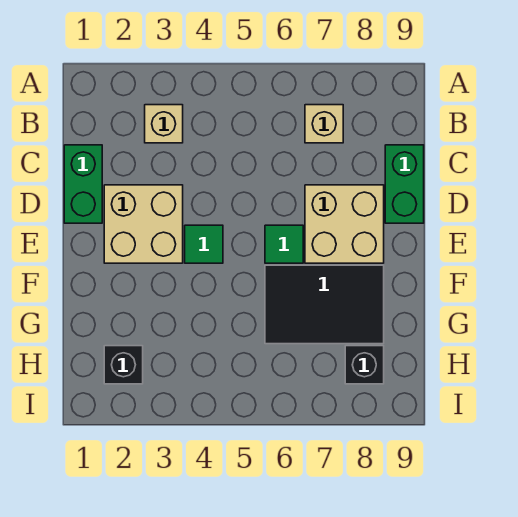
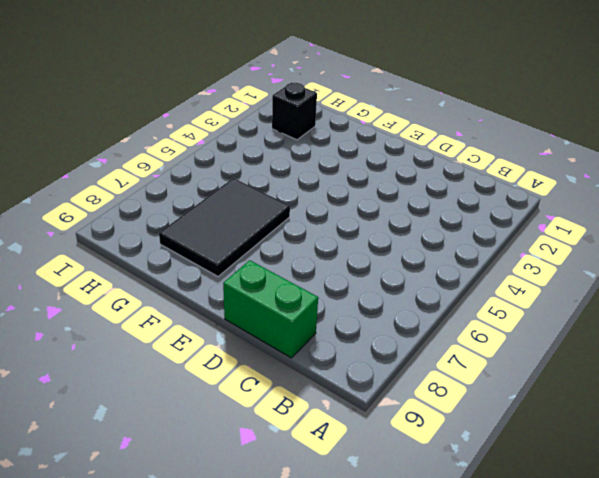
none -> tan 1x1 brick [145,105,183,143]
none -> tan 1x1 brick [305,105,343,143]

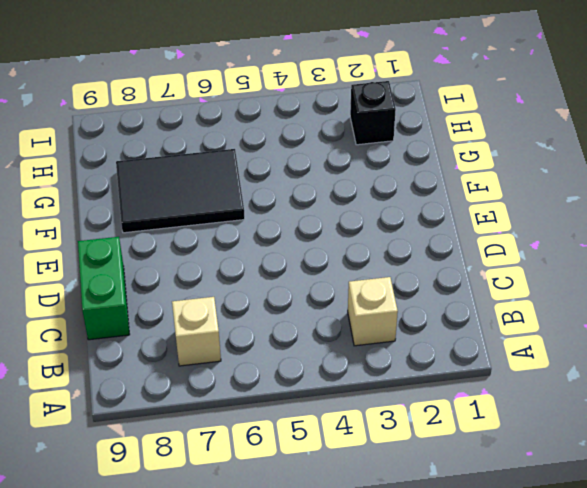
none -> green 1x2 brick [64,145,102,223]
none -> tan 2x2 brick [104,185,183,263]

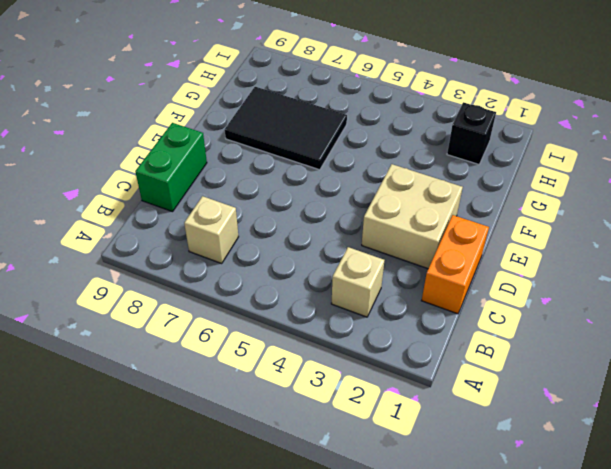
orange 1x2 brick [422,215,489,314] -> green 1x2 brick [64,145,102,223]
none -> tan 2x2 brick [305,185,384,263]
none -> green 1x1 tile [185,225,223,263]

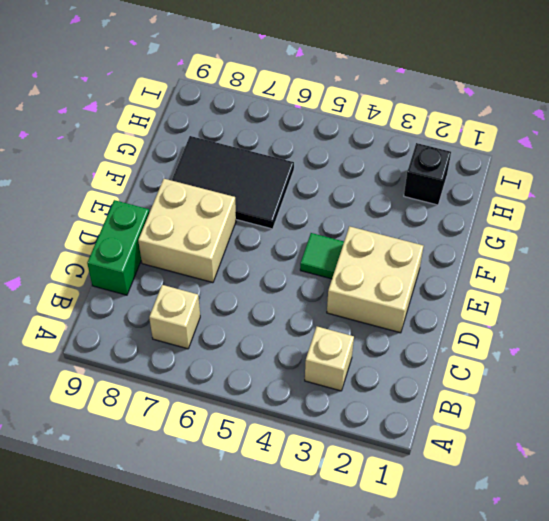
none -> green 1x2 brick [64,145,102,223]
none -> green 1x1 tile [265,225,303,263]

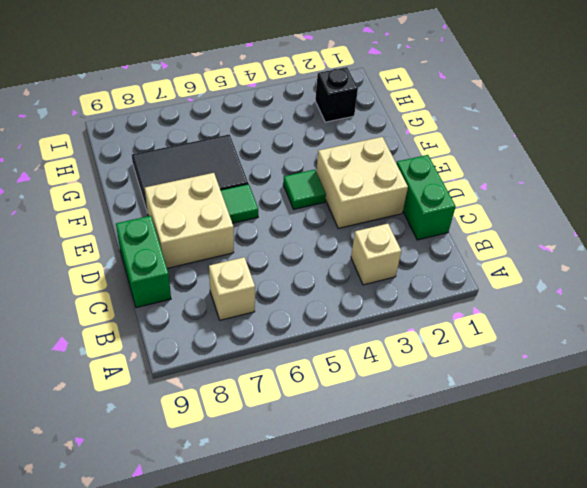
none -> black 1x1 brick [345,346,384,384]

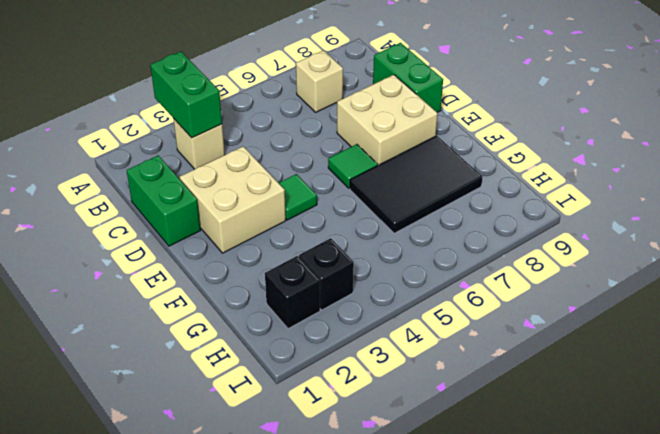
green 1x2 brick [150,52,222,138] -> none
black 1x1 brick [299,238,354,310] -> black 1x1 brick moved to [345,346,384,384]

